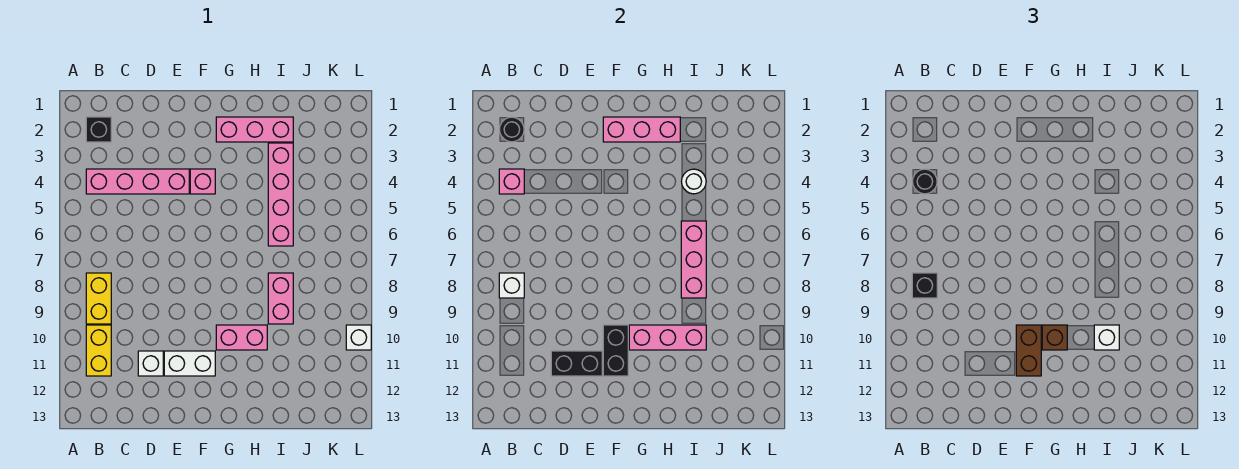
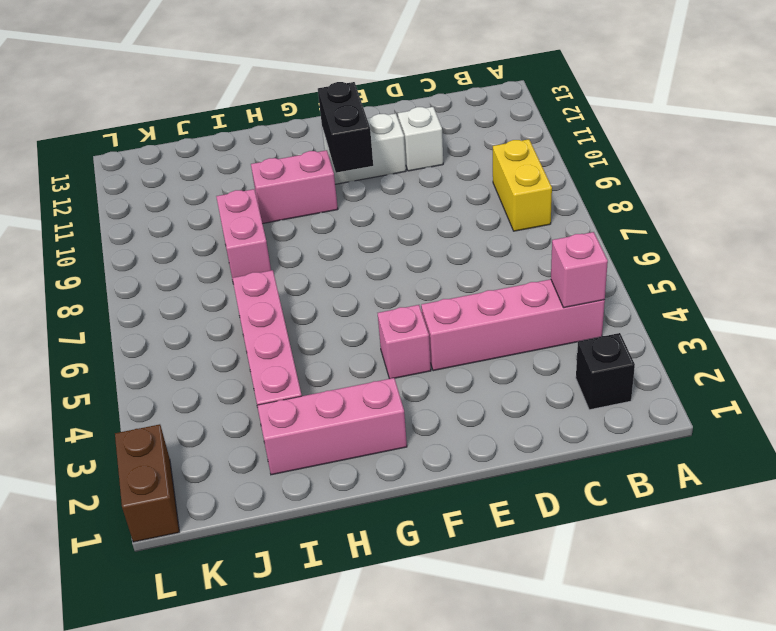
brown 1x2 brick [115,424,179,542] -> brown 1x2 brick moved to [1016,325,1041,376]
none -> yellow 1x2 brick [86,325,111,376]
none -> white 1x1 brick [346,325,371,350]
none -> black 1x1 round brick [500,117,524,142]

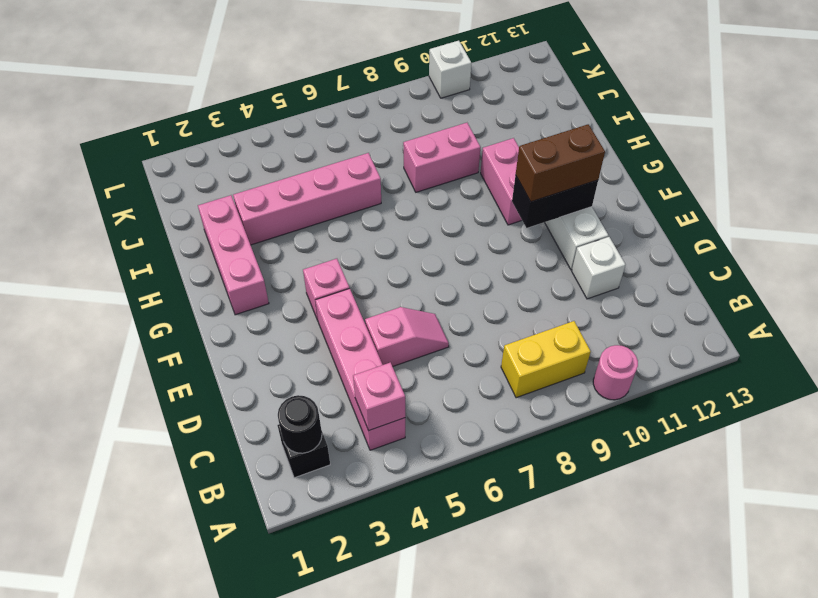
pink 1x1 round brick [593,345,638,400] -> none
pink 1x2 slope [365,307,449,367] -> none
none -> yellow 1x2 brick [86,325,111,376]
none -> white 1x1 brick [499,273,524,298]
none -> black 1x2 brick [551,351,602,376]

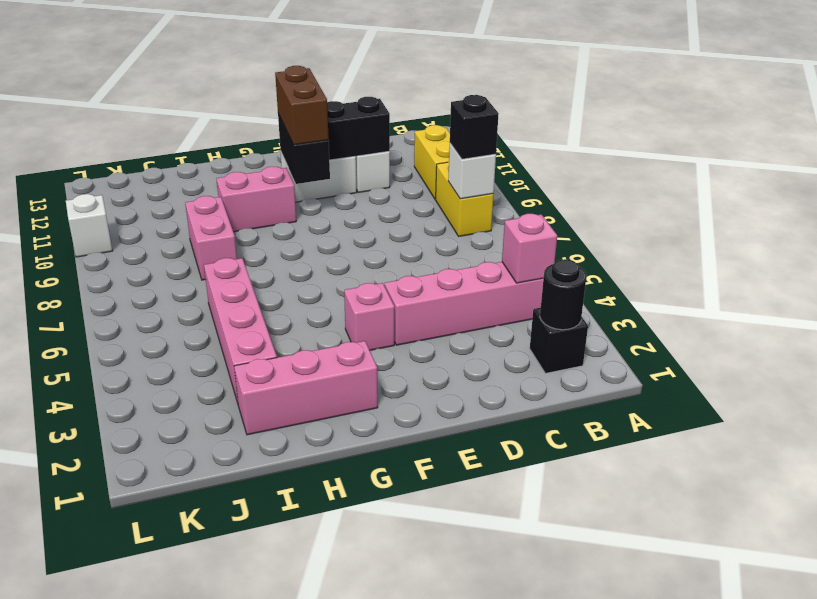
none -> pink 1x3 brick [603,117,680,142]
none -> pink 1x3 brick [629,325,706,350]
none -> white 1x1 round brick [682,169,706,194]

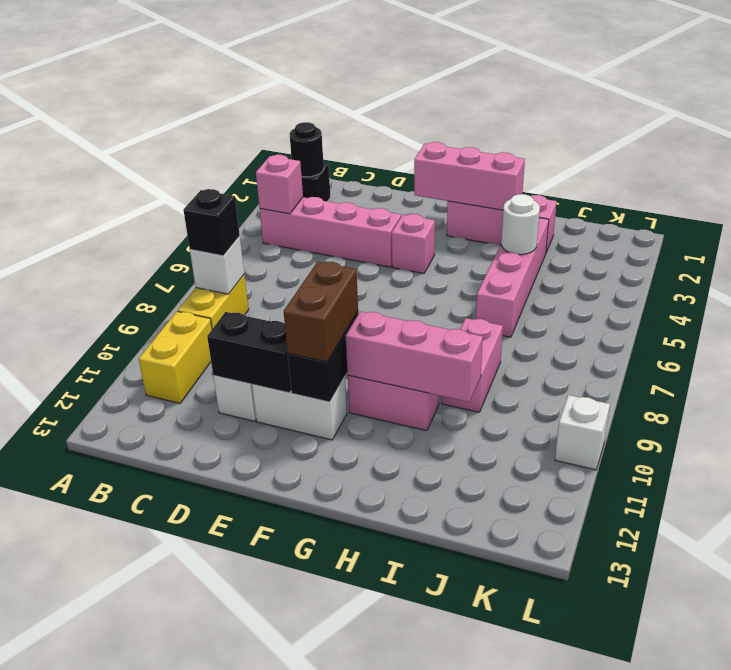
none -> pink 1x3 brick [681,221,706,298]
none -> black 1x1 round brick [913,169,937,194]
none -> brown 1x1 brick [1042,325,1067,350]

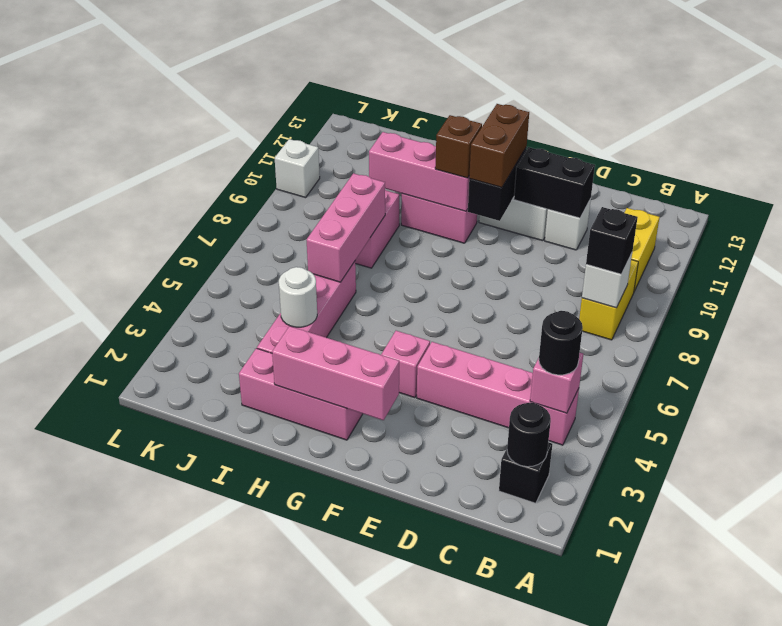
none -> white 1x1 brick [1094,325,1119,350]

